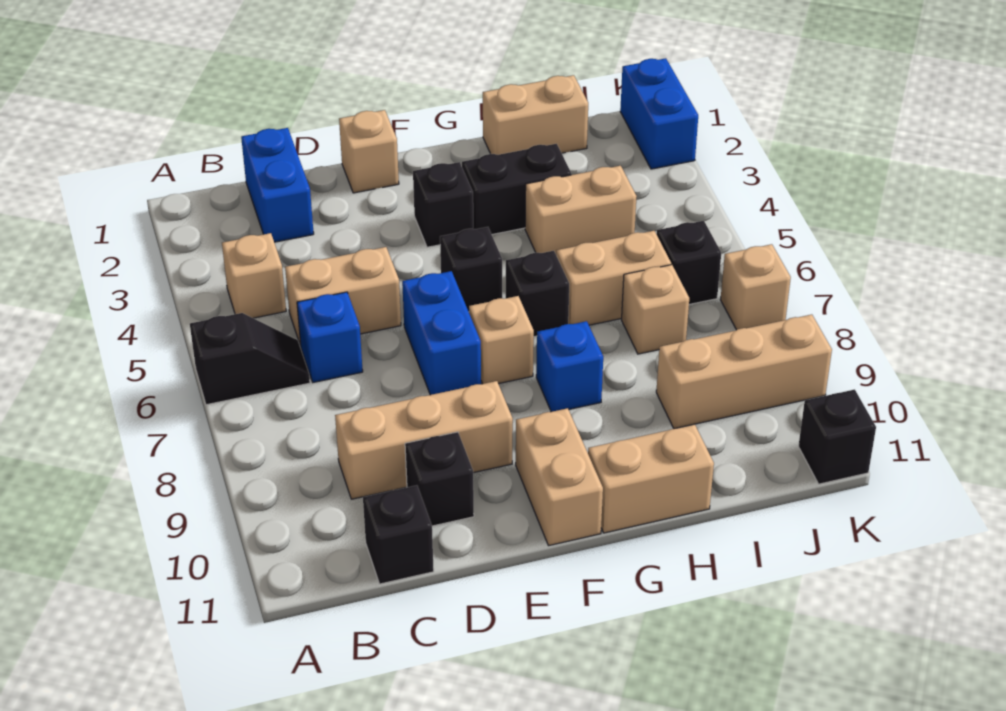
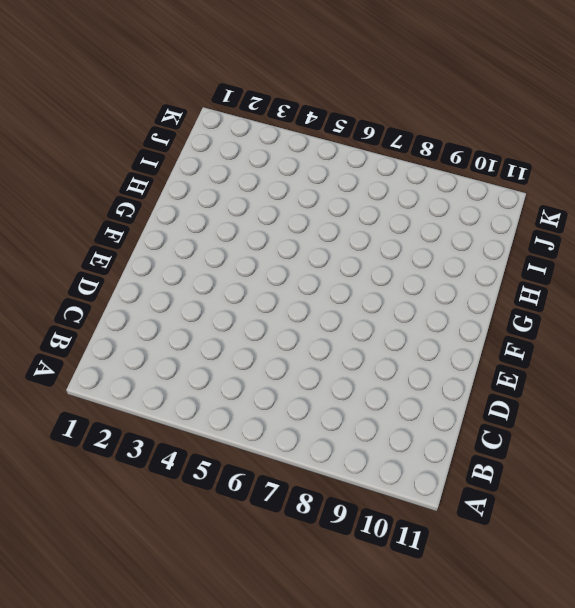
none -> black 1x2 slope [190,313,310,405]
none -> tan 1x1 brick [222,233,286,318]
none -> blue 1x2 brick [241,128,314,242]

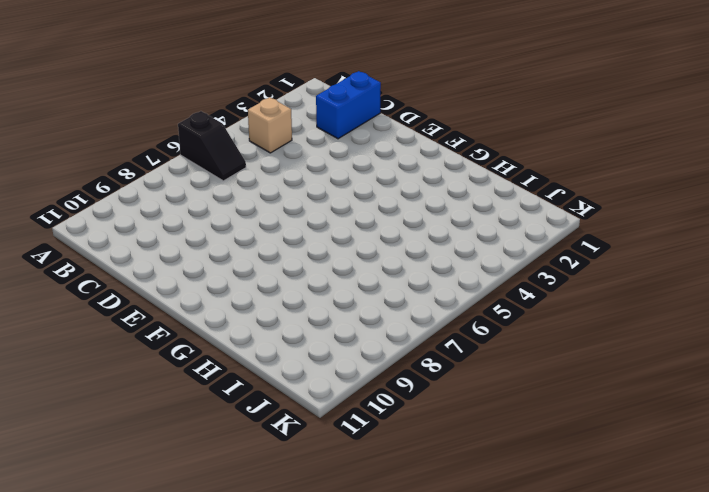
none -> tan 1x2 brick [285,247,401,346]
none -> blue 1x1 brick [297,292,363,382]
none -> tan 1x3 brick [335,381,513,499]

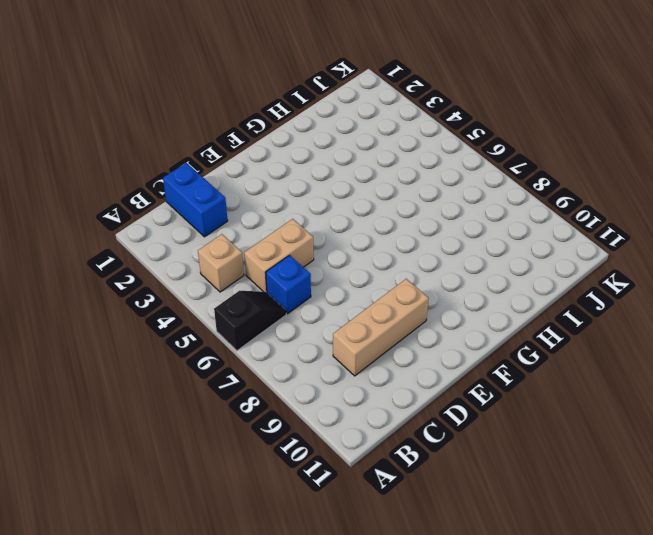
none -> black 1x1 brick [363,485,434,584]
none -> black 1x1 brick [405,432,474,526]
none -> tan 1x1 brick [339,110,399,193]

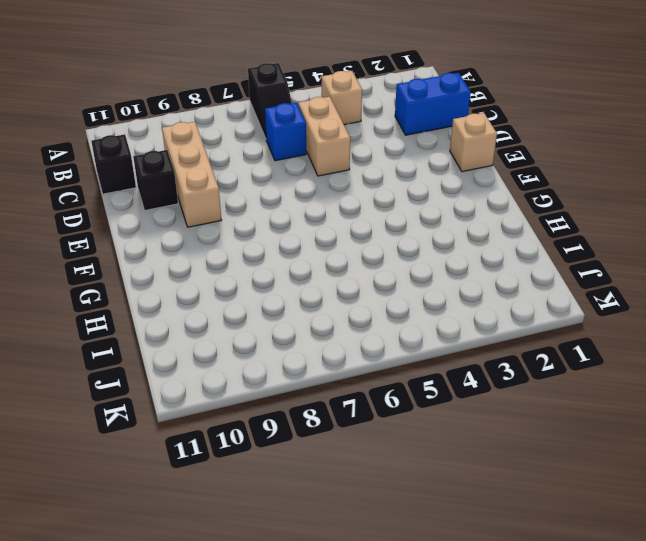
none -> blue 1x2 brick [402,271,481,395]
none -> black 1x1 brick [413,162,473,247]
none -> black 1x1 brick [440,227,502,312]

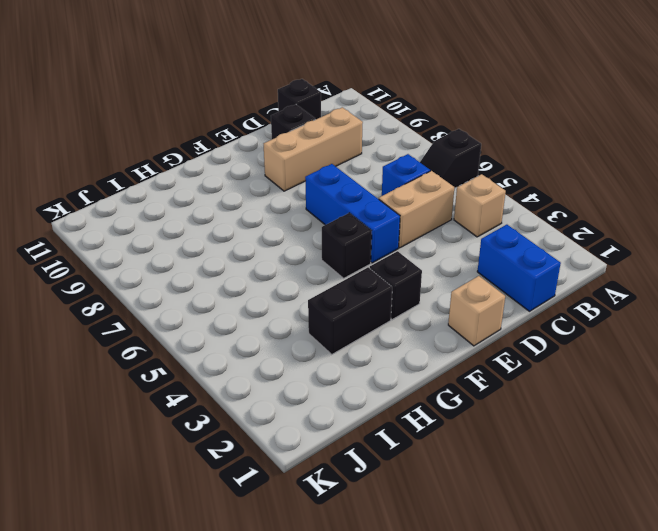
blue 1x3 brick [305,164,400,263] -> blue 1x2 brick [402,271,481,395]
none -> tan 1x1 brick [469,296,534,384]
none -> tan 1x2 brick [516,408,603,546]
none -> black 1x1 brick [506,251,569,337]

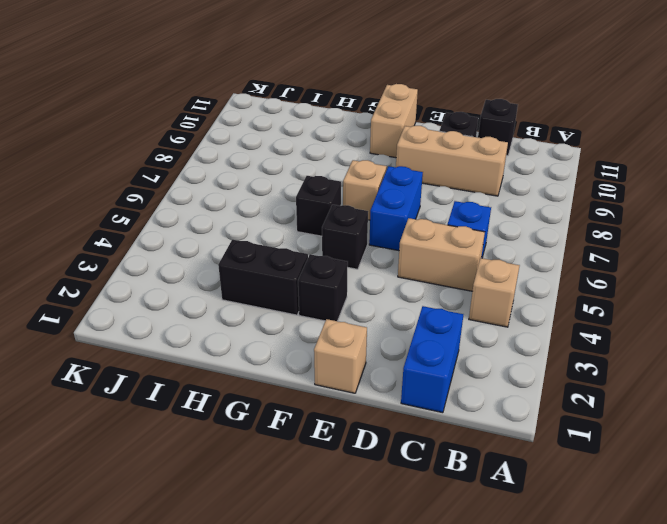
none -> black 1x2 slope [190,313,310,405]
none -> blue 1x1 brick [536,321,603,412]
none -> tan 1x2 brick [588,424,714,533]

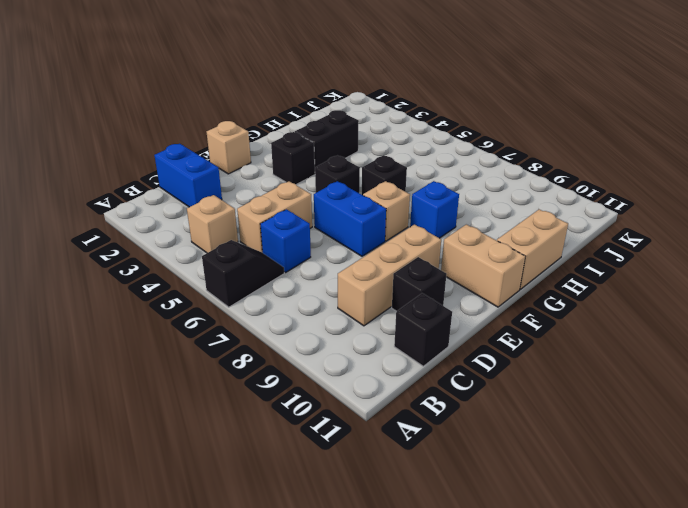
none -> tan 1x2 brick [483,75,588,155]
none -> tan 1x2 brick [525,166,637,254]
none -> tan 1x2 brick [556,231,671,325]

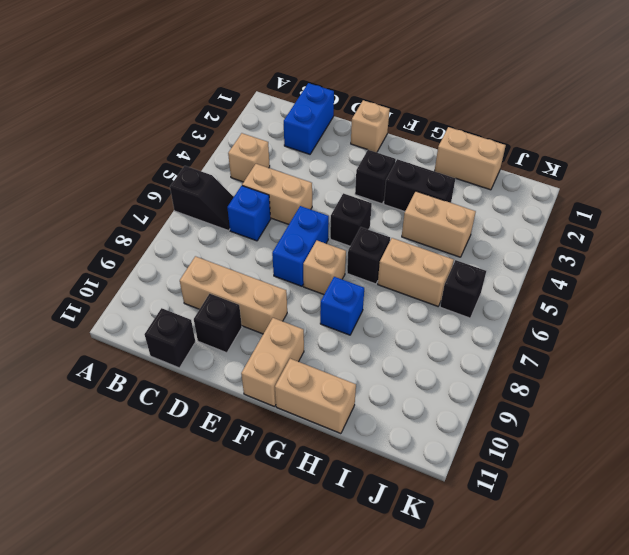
none -> tan 1x1 brick [622,265,689,354]
none -> tan 1x3 brick [656,315,832,429]
none -> blue 1x2 brick [620,58,698,169]

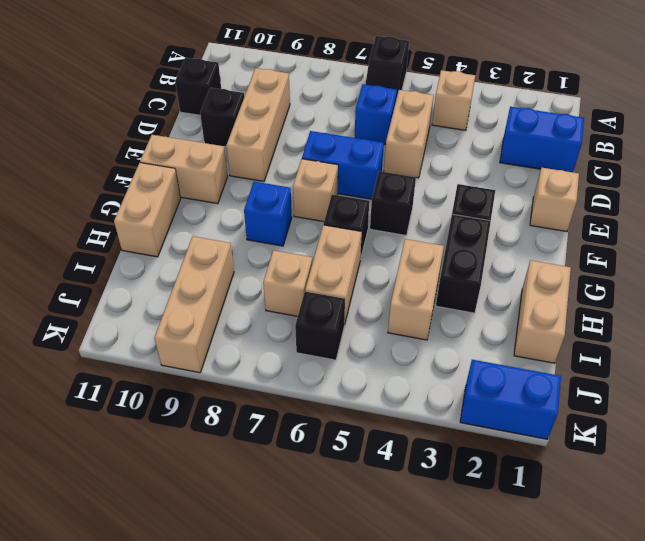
none -> tan 1x1 brick [720,244,791,330]
none -> black 1x1 brick [798,389,876,484]

